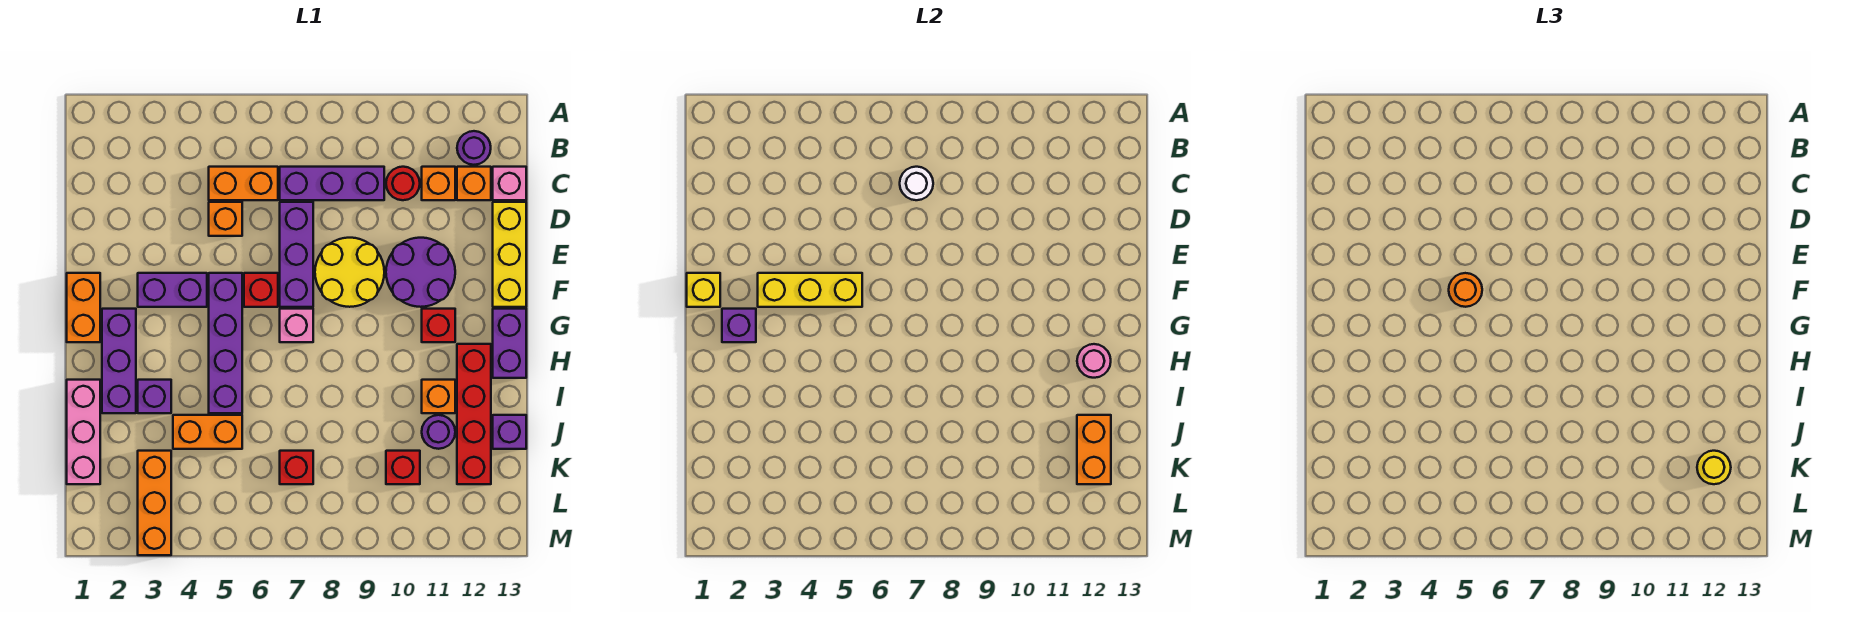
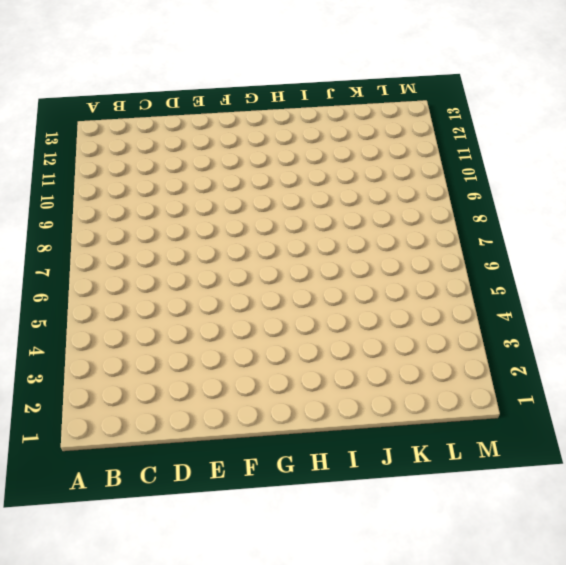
none -> purple 1x1 round brick [457,131,491,165]
none -> orange 1x2 brick [209,167,278,200]
none -> purple 1x3 brick [280,167,384,200]
none -> red 1x1 round brick [386,167,420,200]

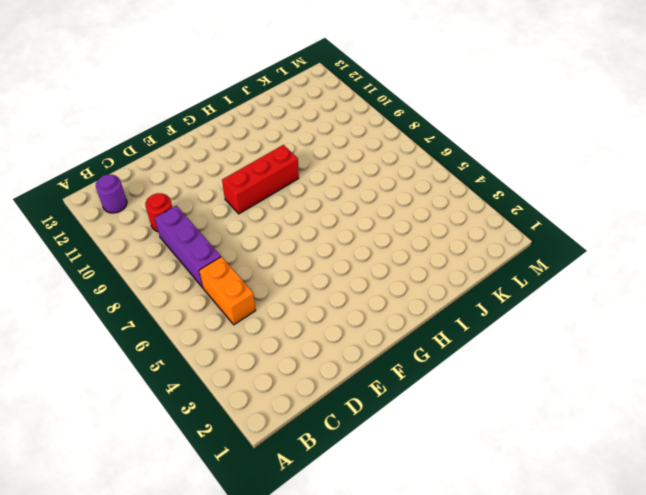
red 1x3 brick [222,145,299,214] -> yellow 2x2 round brick [315,238,384,307]
none -> orange 1x1 brick [422,167,455,200]
none -> orange 1x1 brick [457,167,491,200]
none -> pink 1x1 brick [493,167,526,200]
none -> orange 1x1 brick [209,202,242,236]

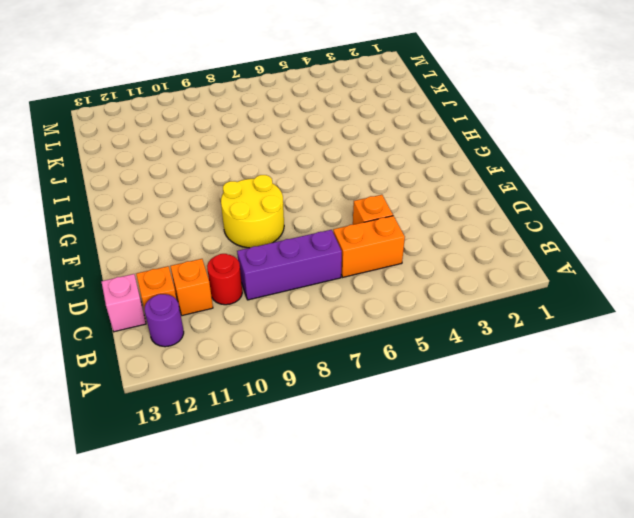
none -> purple 1x3 brick [280,202,313,307]
none -> yellow 1x3 brick [493,202,526,307]
none -> purple 2x2 round brick [386,238,455,307]
none -> orange 1x2 brick [67,273,100,342]

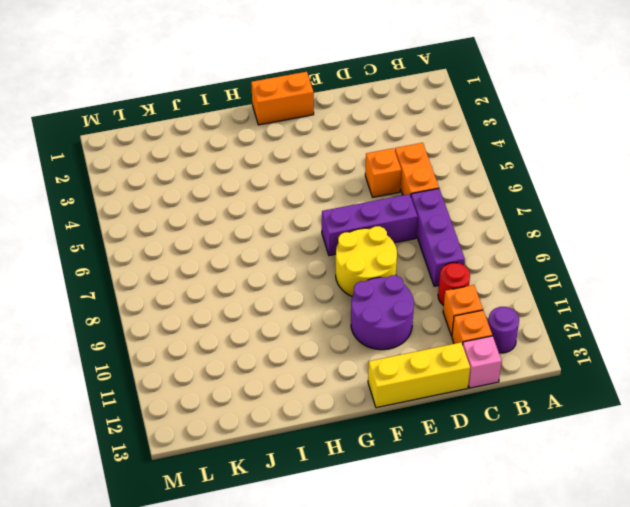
none -> purple 1x2 brick [138,273,207,307]
none -> purple 1x4 brick [209,273,242,413]
none -> red 1x1 brick [244,273,278,307]
none -> purple 1x3 brick [102,309,136,413]

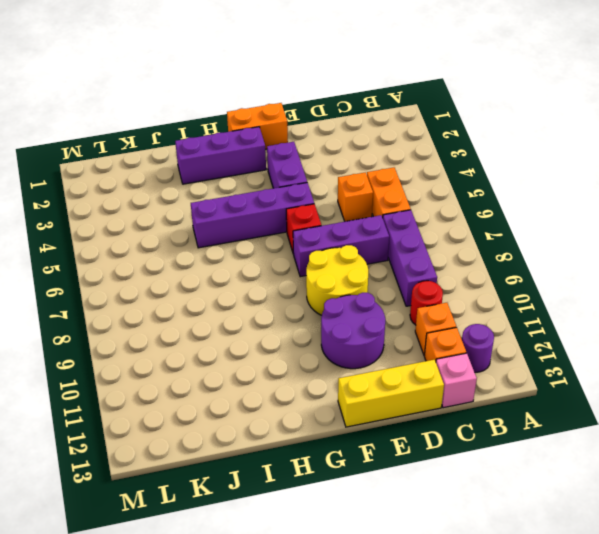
none -> pink 1x1 brick [280,309,313,342]
none -> red 1x1 brick [422,309,455,342]
none -> purple 1x2 brick [493,309,526,378]
none -> red 1x4 brick [457,344,491,484]

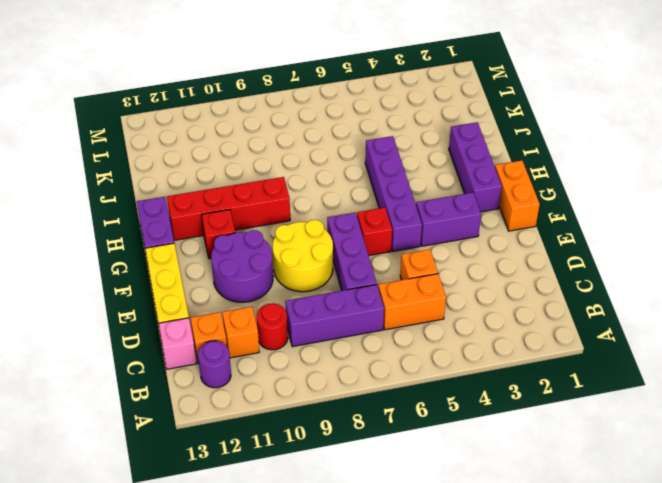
red 1x4 brick [167,177,290,240] -> red 1x4 brick turned to [457,344,491,484]
none -> pink 1x1 brick [280,309,313,342]
none -> pink 1x3 brick [67,380,100,484]
none -> purple 1x1 brick [138,380,171,413]
none -> orange 1x1 brick [422,380,455,413]

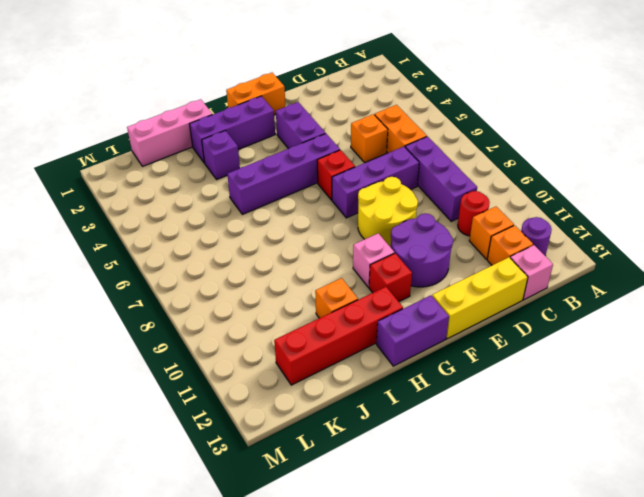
pink 1x1 brick [353,233,395,287] -> pink 1x1 brick moved to [280,309,313,342]
none -> orange 1x2 brick [173,415,242,449]
none -> purple 1x1 round brick [422,415,455,449]
none -> purple 1x1 brick [493,415,526,449]
none -> orange 1x3 brick [138,451,171,555]

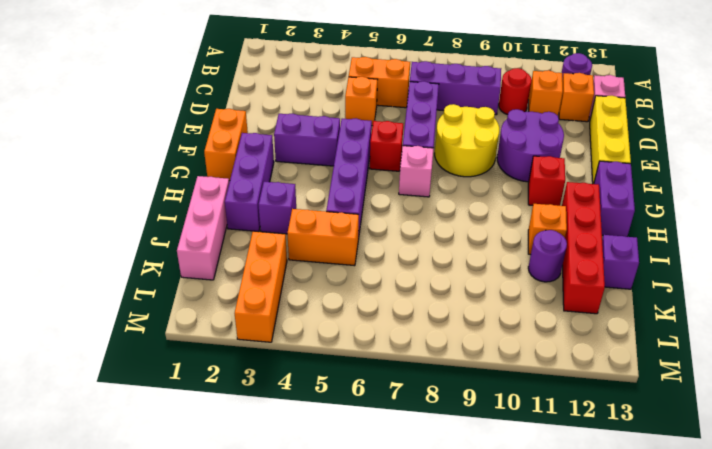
none -> red 1x1 brick [280,451,313,484]
none -> red 1x1 brick [386,451,420,484]
none -> white 1x1 round brick [900,167,933,200]
none -> yellow 1x1 brick [687,273,720,307]

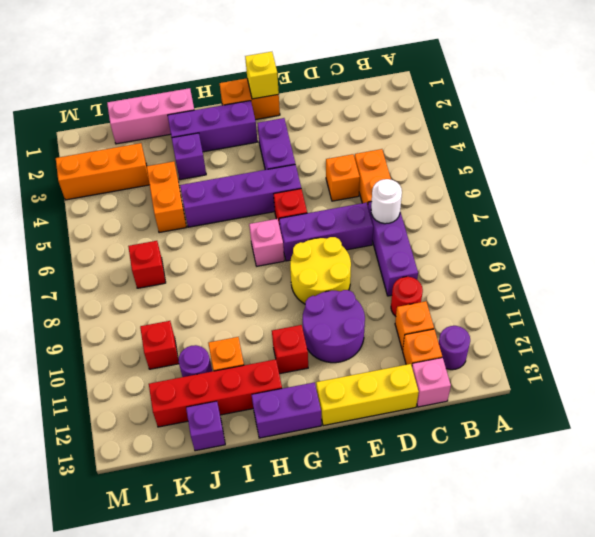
none -> yellow 1x3 brick [758,273,862,307]
none -> purple 1x1 brick [722,309,756,342]
none -> pink 1x1 round brick [1077,344,1111,378]
none -> orange 1x2 brick [1077,415,1111,484]

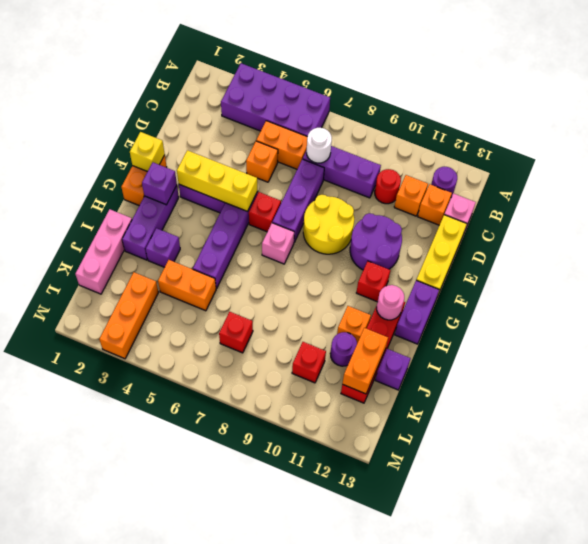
purple 2x4 brick [221,63,330,137] -> none
none -> orange 1x1 round brick [1449,273,1482,307]
none -> yellow 1x1 round brick [1697,451,1731,484]

